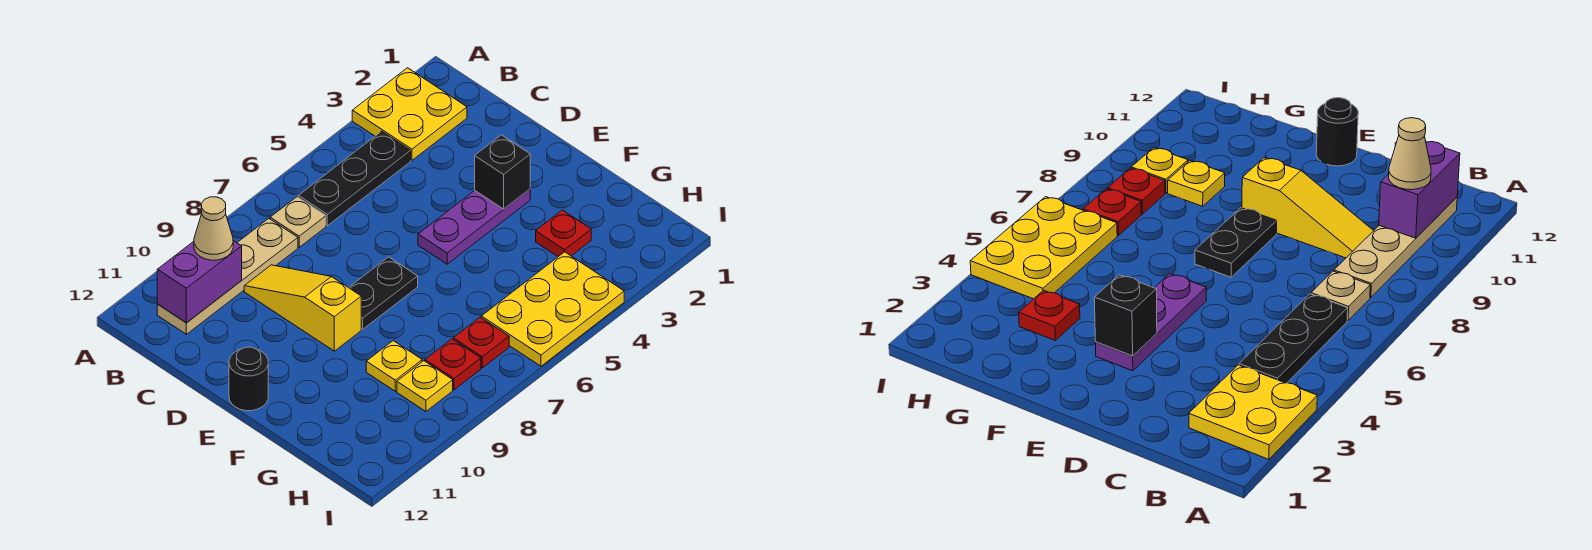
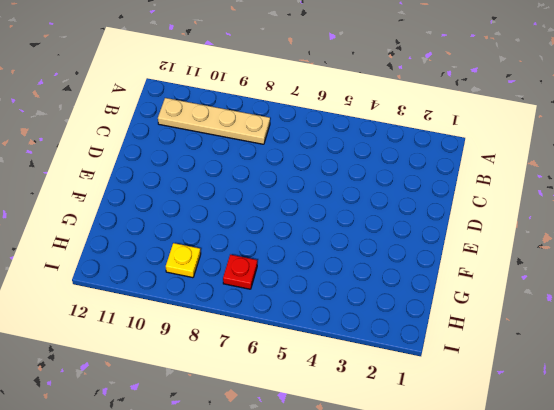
none -> yellow 2x2 plate [352,68,467,160]
none -> black 1x3 plate [298,131,411,226]
none -> tan 1x1 plate [270,197,326,247]

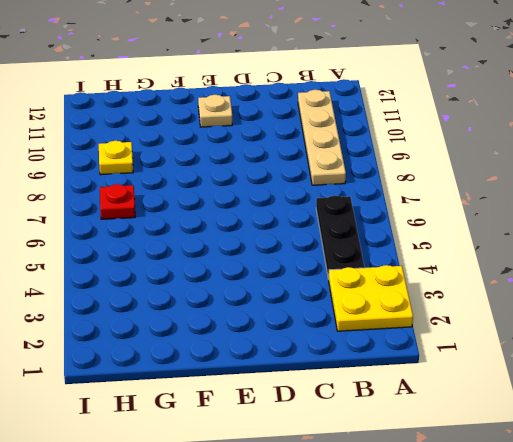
tan 1x1 plate [198,95,232,127] -> tan 1x1 plate moved to [270,197,326,247]
none -> yellow 1x3 slope [244,265,361,351]
none -> purple 1x3 plate [418,189,530,264]
none -> black 1x2 plate [349,257,418,329]

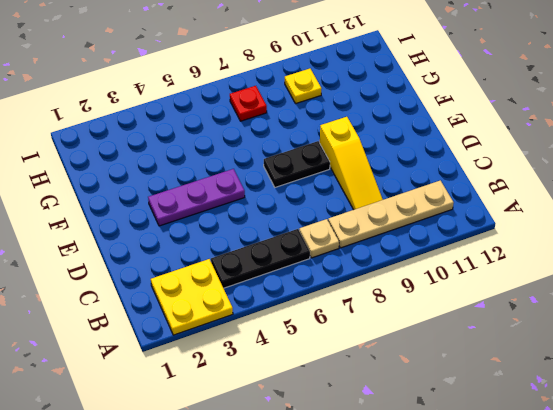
none -> black 1x1 round brick [229,347,268,411]
none -> red 1x1 plate [536,210,591,257]
none -> yellow 1x1 plate [366,341,422,391]

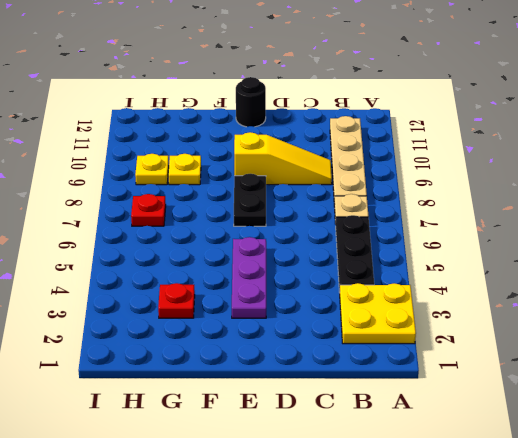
none -> yellow 2x3 plate [481,252,624,366]
none -> red 1x1 plate [425,339,481,390]
none -> purple 1x2 brick [157,241,242,323]

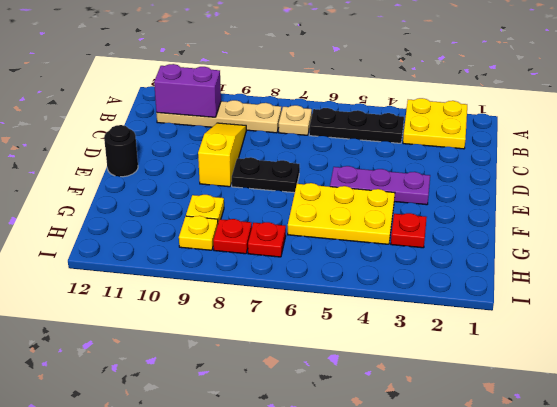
yellow 2x3 plate [288,183,395,244] -> yellow 2x3 plate moved to [481,252,624,366]
none -> black 1x1 brick [475,135,530,209]
none -> tan 1x1 cone [194,197,233,260]

